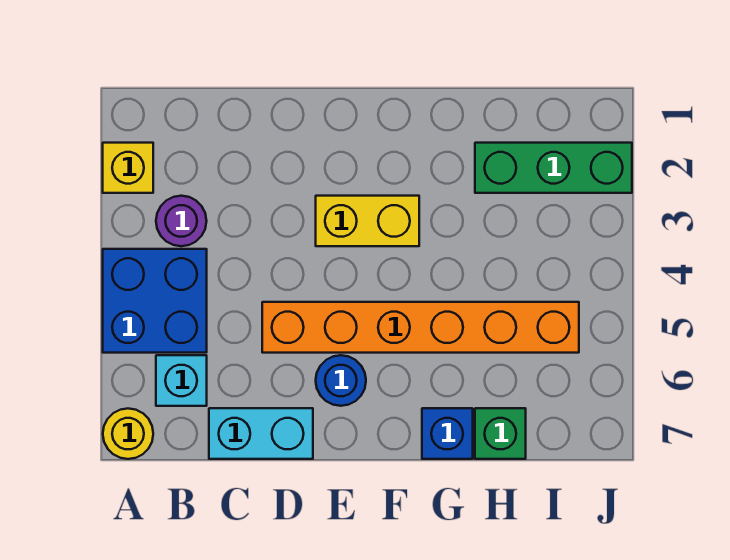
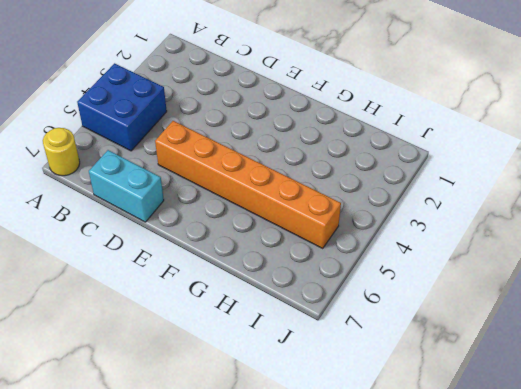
none -> yellow 1x1 brick [103,143,153,193]
none -> purple 1x1 round brick [156,196,207,246]
none -> cyan 1x1 brick [156,355,207,406]

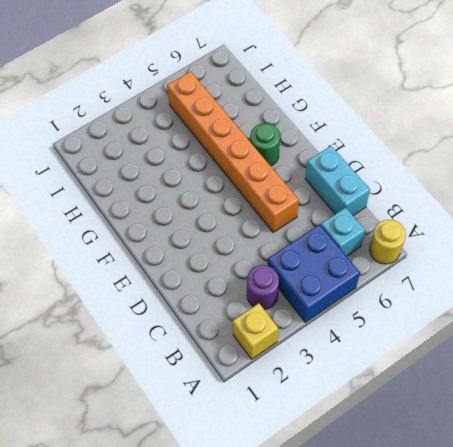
green 1x1 round brick [250,123,280,166] -> none
none -> yellow 1x2 brick [316,196,419,246]
none -> blue 1x1 round brick [316,355,366,406]
none -> blue 1x1 brick [422,408,473,459]

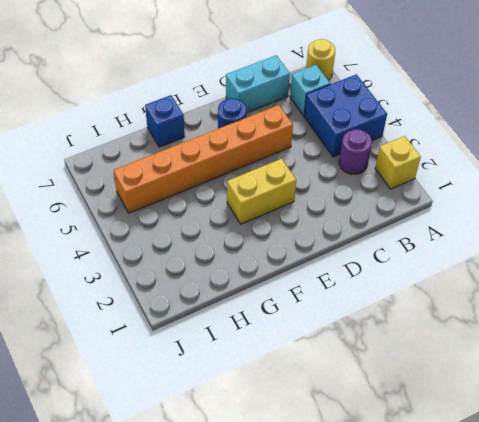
none -> green 1x3 brick [475,143,632,193]
none -> green 1x1 brick [475,408,526,459]

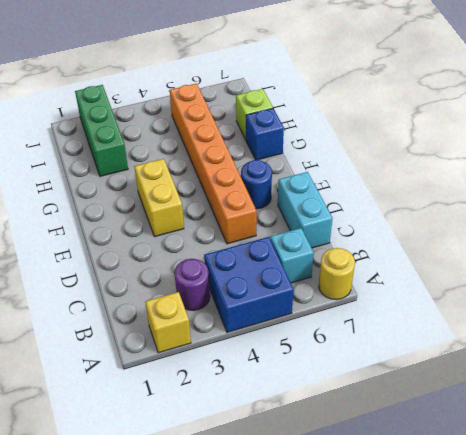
lime 1x1 brick [236,89,273,140] -> green 1x1 brick [475,408,526,459]

